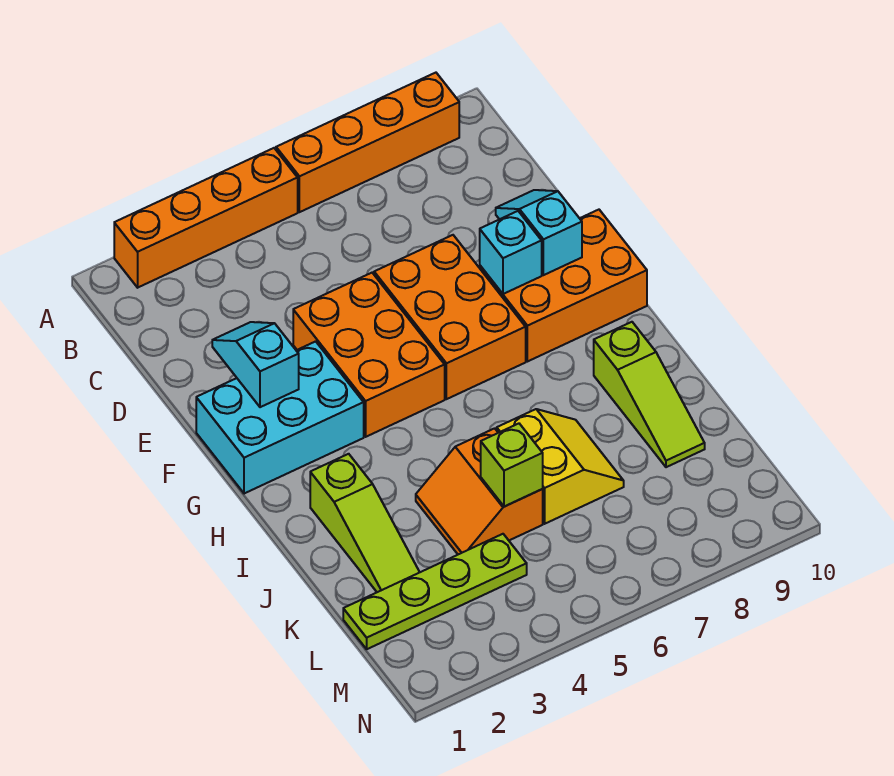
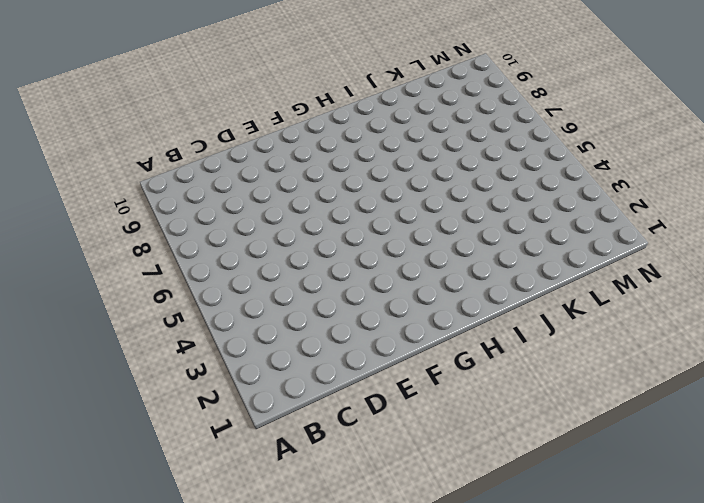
none -> orange 1x4 brick [114,148,298,288]
none -> orange 1x4 brick [276,73,459,212]
none -> orange 2x3 brick [293,273,445,437]

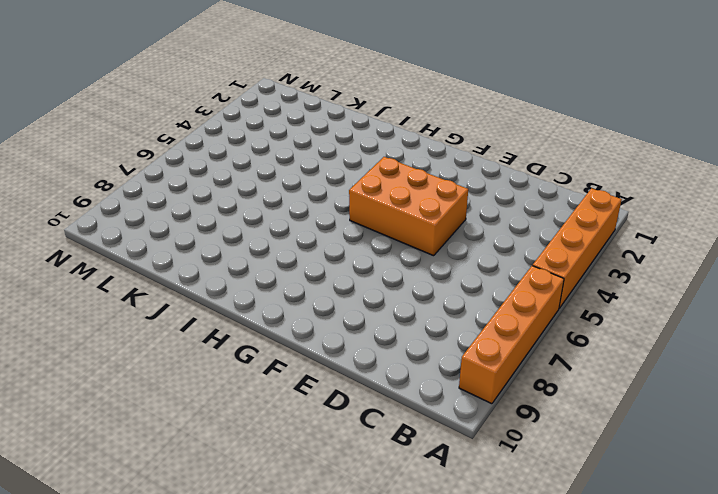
none -> orange 2x3 brick [374,235,526,399]
none -> cyan 2x3 brick [196,341,364,494]
none -> orange 2x3 brick [480,210,647,362]

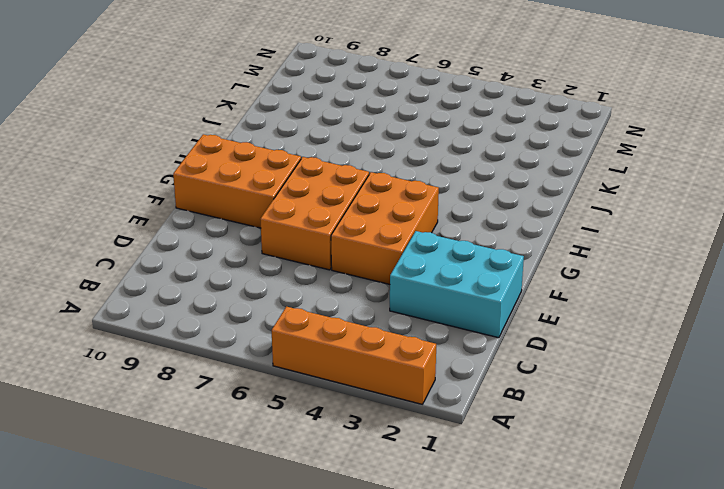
cyan 2x3 brick [390,231,524,338] -> cyan 2x3 brick moved to [196,341,364,494]
none -> orange 1x4 brick [276,73,459,212]
none -> lime 1x3 slope [310,454,420,592]
none -> lime 1x3 slope [594,322,705,467]

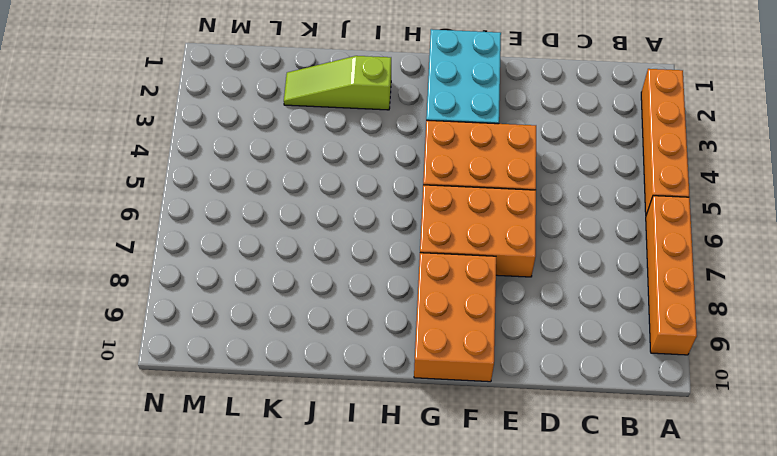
none -> lime 1x3 slope [594,322,705,467]
none -> orange 2x2 slope [416,428,543,554]
none -> yellow 2x2 slope [497,409,624,524]

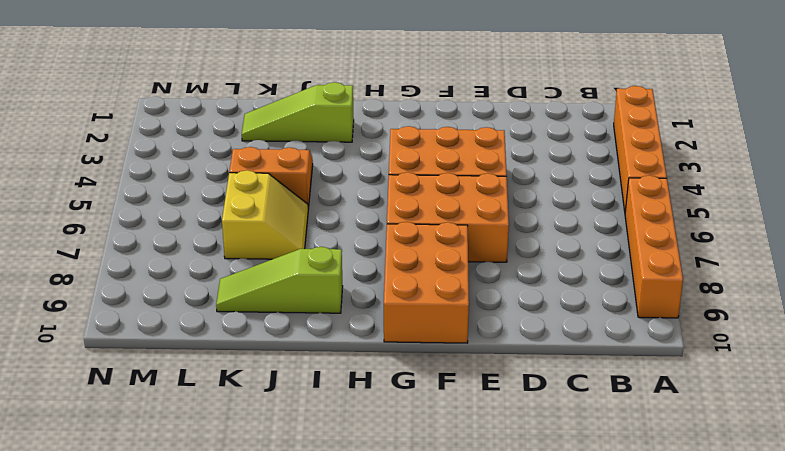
yellow 2x2 slope [222,170,308,259] -> yellow 2x2 slope turned to [497,409,624,524]
none -> cyan 2x3 brick [196,341,364,494]
none -> lime 1x4 plate [343,534,527,649]
none -> cyan 1x2 slope [212,322,299,407]

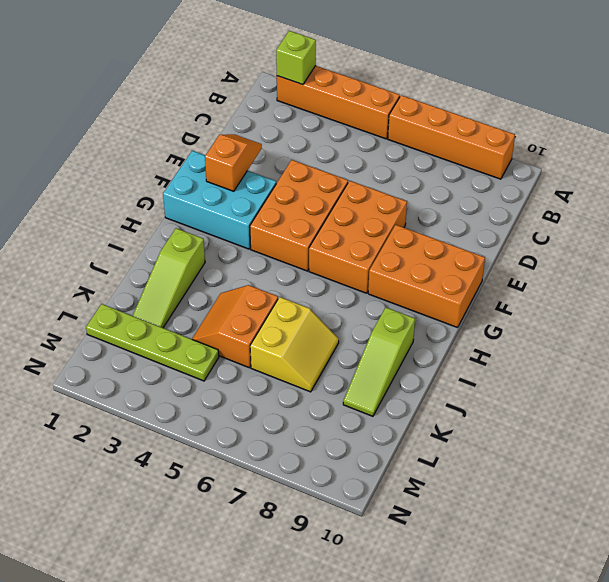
lime 1x1 brick [276,31,316,85] -> lime 1x1 brick moved to [481,424,543,507]
orange 1x2 slope [205,134,262,191] -> cyan 1x2 slope [212,322,299,407]
none -> cyan 1x2 slope [496,190,582,275]
none -> cyan 1x1 brick [480,211,542,294]

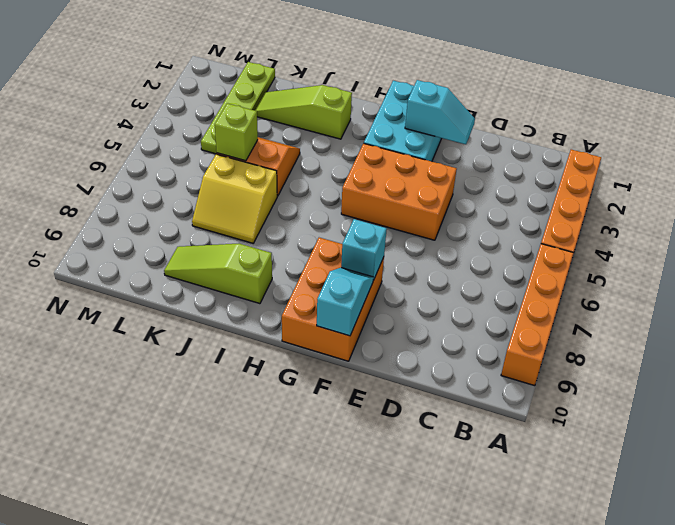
cyan 1x2 slope [317,268,374,336] -> cyan 1x2 slope turned to [496,190,582,275]
none -> orange 2x3 brick [374,235,526,399]

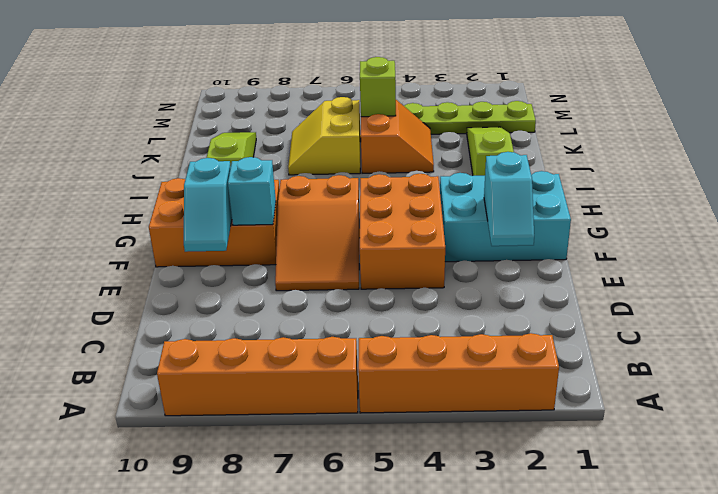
orange 2x3 slope [275,175,360,291] -> orange 2x3 brick [374,235,526,399]

